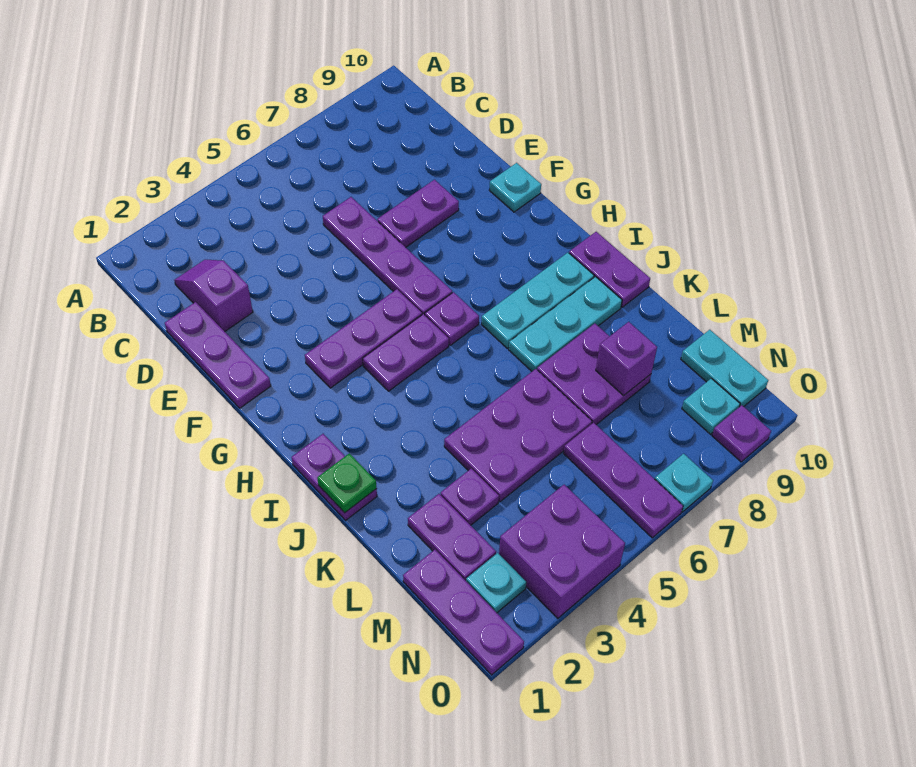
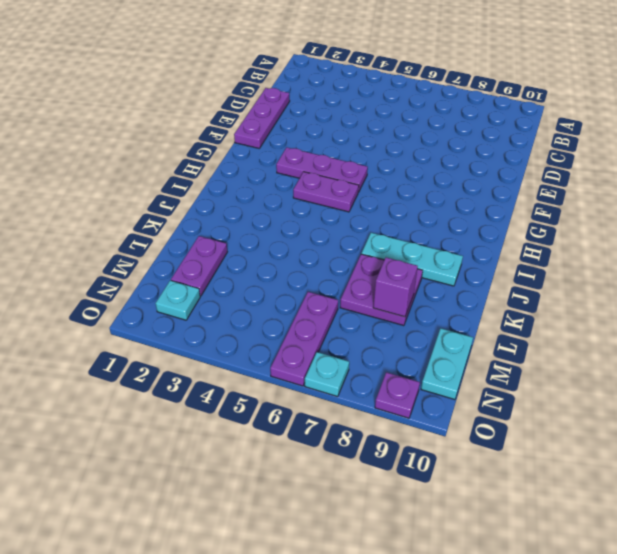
none -> purple 1x2 slope [174,260,253,331]
none -> purple 1x4 plate [323,197,452,315]
none -> purple 1x2 plate [377,180,459,247]

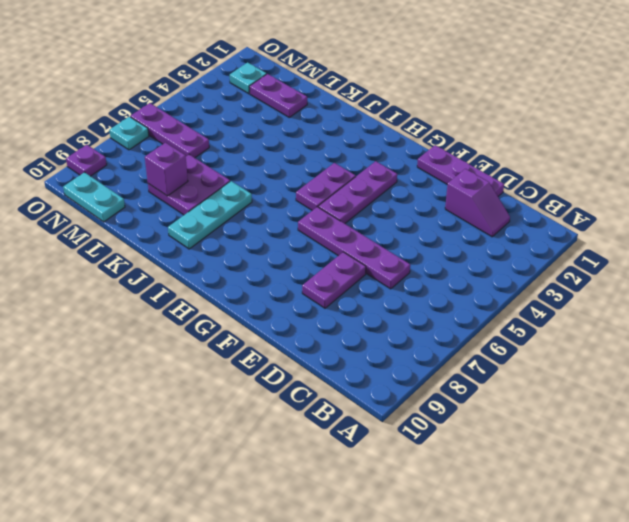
none -> cyan 1x1 plate [489,163,541,212]
none -> purple 1x1 plate [425,292,479,345]
none -> purple 1x2 plate [292,434,377,520]

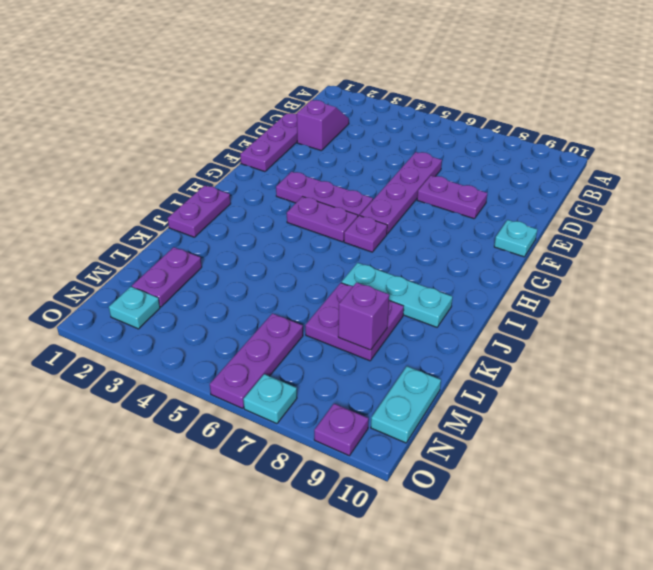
none -> cyan 1x3 plate [482,253,594,348]
none -> purple 1x2 plate [569,232,650,307]
none -> purple 2x3 plate [444,369,592,502]

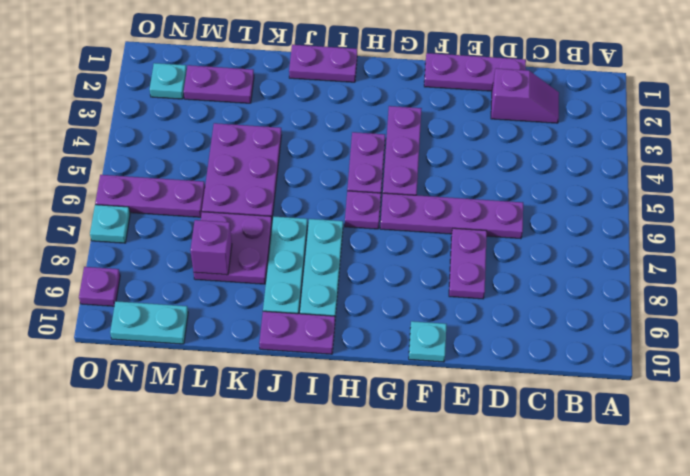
none -> purple 1x1 plate [441,468,499,525]
none -> purple 1x3 plate [403,550,524,675]
none -> purple 2x2 brick [499,485,625,618]

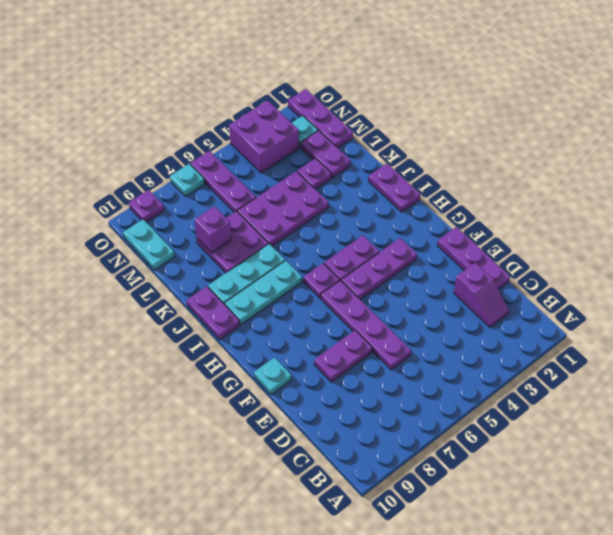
none -> cyan 1x1 plate [682,378,740,434]
none -> green 1x1 plate [317,453,377,513]

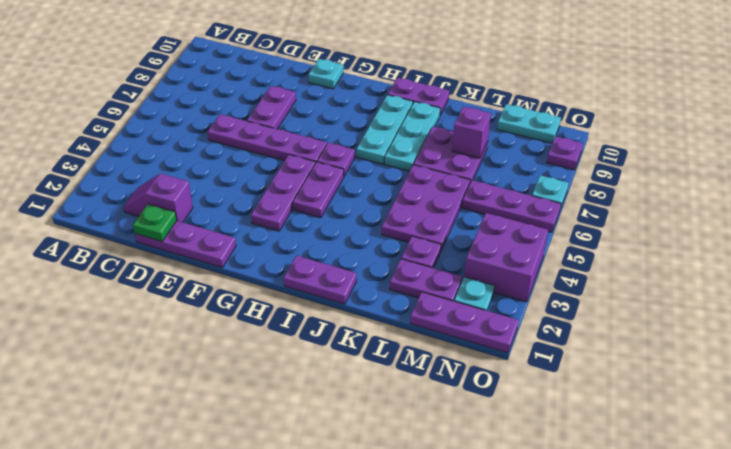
green 1x1 plate [133,204,177,241] -> green 1x1 plate moved to [317,453,377,513]
none -> cyan 1x1 plate [682,378,740,434]

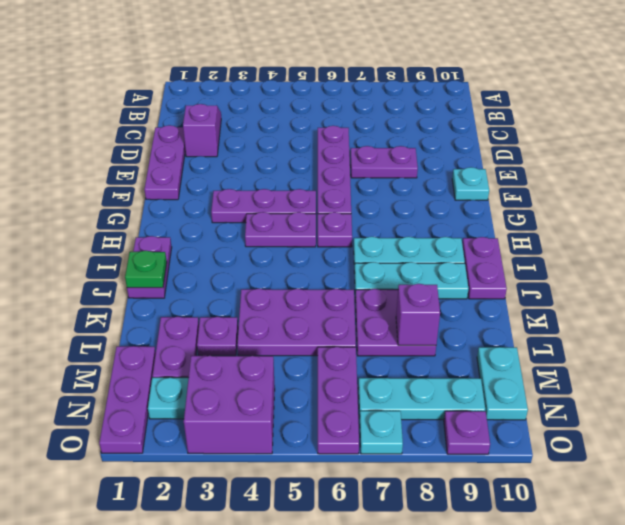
cyan 1x3 plate [358,378,485,420] -> cyan 1x1 plate [682,378,740,434]

